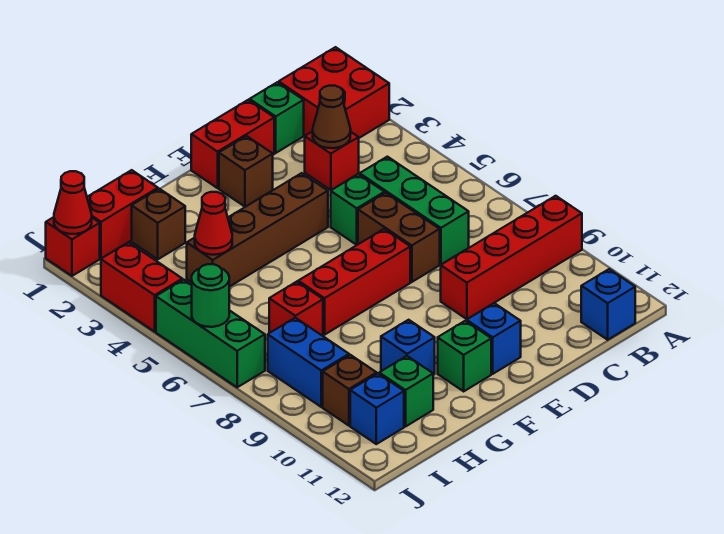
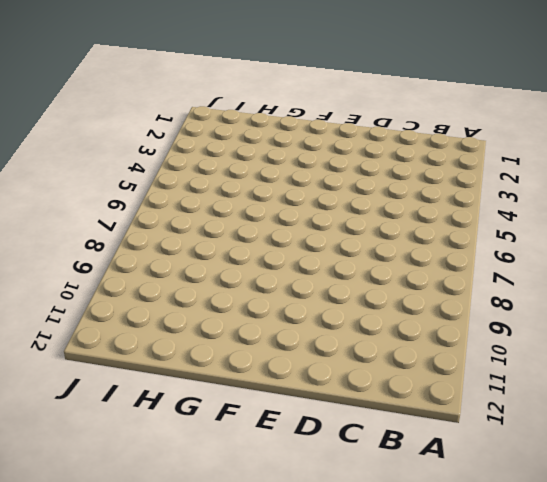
none -> red 2x2 brick [279,47,389,138]
none -> red 1x4 brick [441,196,582,319]
none -> blue 1x1 brick [581,269,635,340]

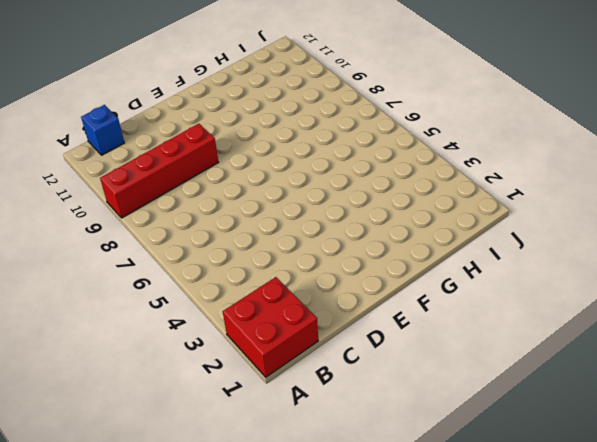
none -> green 1x1 brick [250,82,304,153]
none -> red 1x1 brick [305,131,359,190]
none -> green 1x3 brick [360,157,469,264]

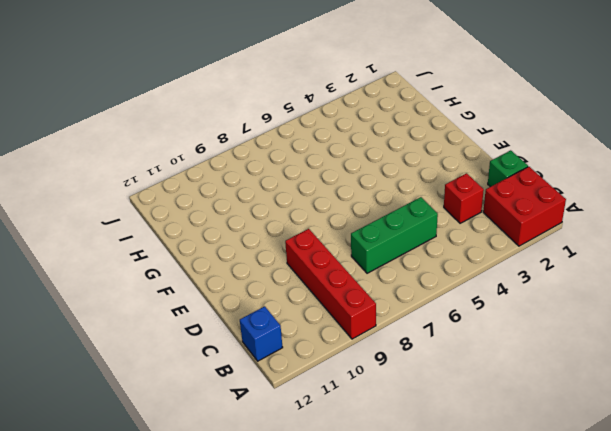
none -> red 1x2 brick [191,100,274,188]
none -> green 1x1 brick [331,174,384,245]
none -> brown 1x2 brick [358,193,440,282]

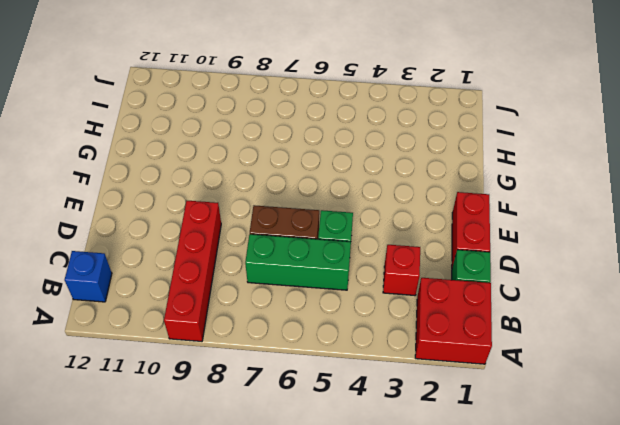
none -> brown 1x1 brick [219,136,273,207]
none -> brown 1x4 brick [187,173,328,287]
none -> red 1x3 brick [298,229,410,335]

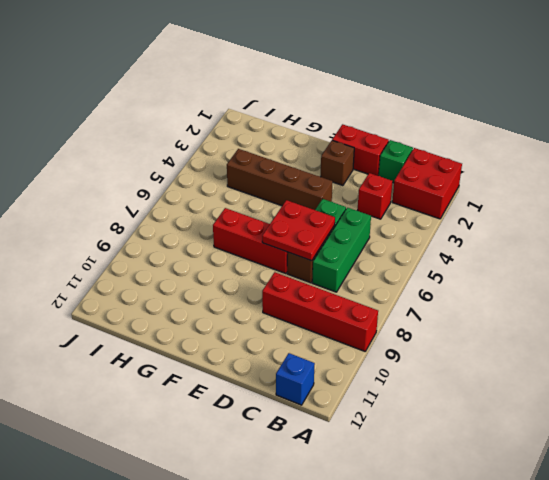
red 2x2 plate [262,200,335,261] -> none
none -> blue 1x1 brick [467,303,521,374]
none -> green 1x1 brick [438,321,491,391]
none -> blue 1x1 brick [381,320,435,375]

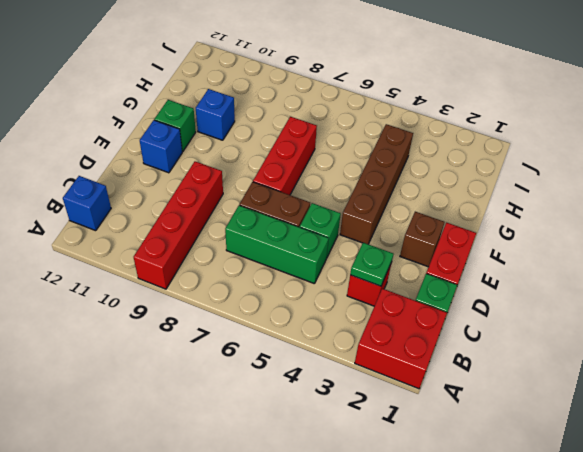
green 1x1 plate [350,243,393,286] -> brown 1x1 cone [313,86,351,148]
none -> red 1x2 brick [87,170,158,258]
none -> brown 1x1 brick [132,189,185,259]
none -> red 1x1 brick [269,282,323,336]

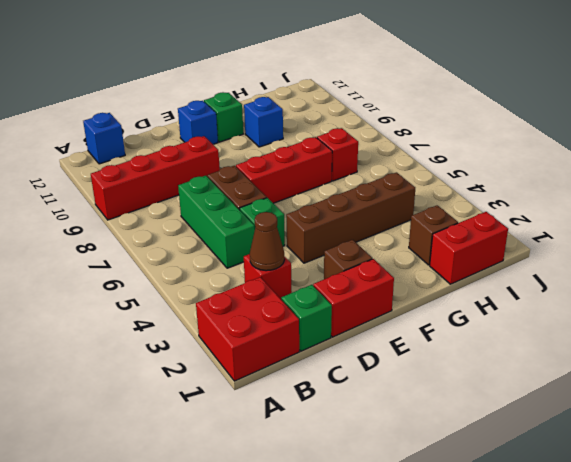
none -> green 1x1 brick [379,356,433,427]
none -> blue 1x2 brick [268,318,349,407]
none -> brown 1x1 brick [323,355,377,426]

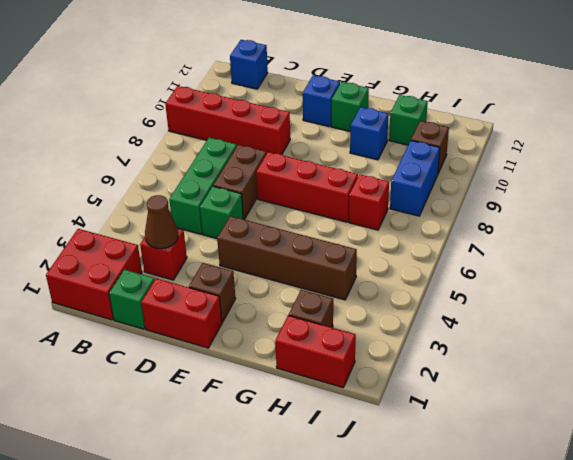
none -> blue 1x1 brick [350,374,404,444]
none -> red 1x1 brick [46,217,100,276]
none -> red 1x2 brick [101,242,182,332]

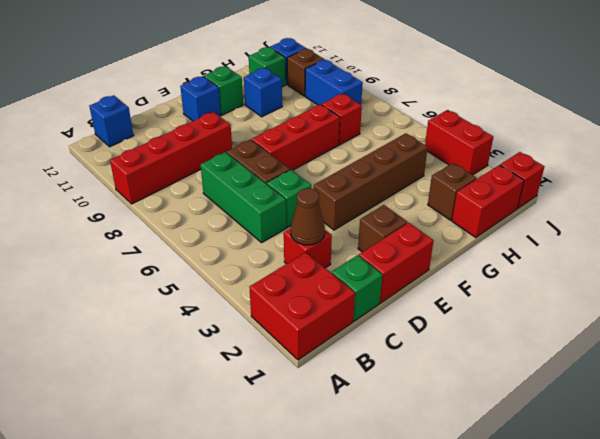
none -> green 1x3 brick [156,280,265,387]
none -> red 1x1 cone [195,192,232,255]
none -> red 1x1 cone [54,171,92,234]

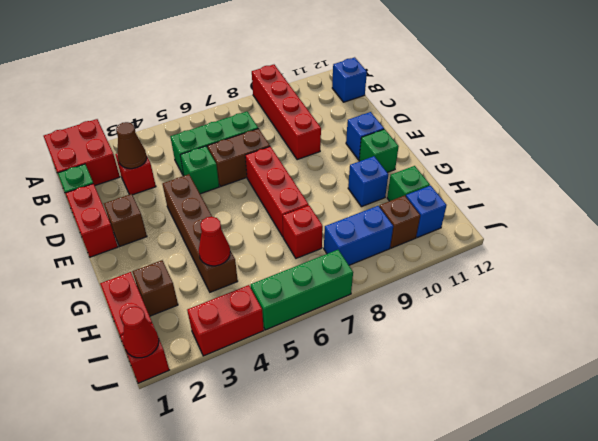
none -> green 1x1 round brick [192,264,229,327]

